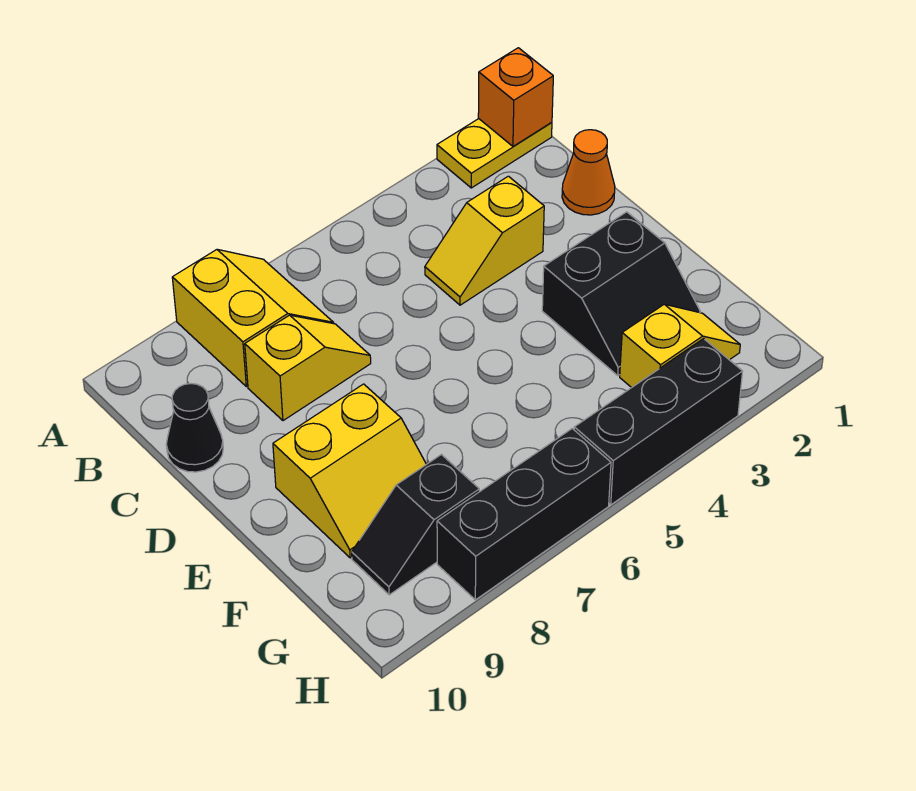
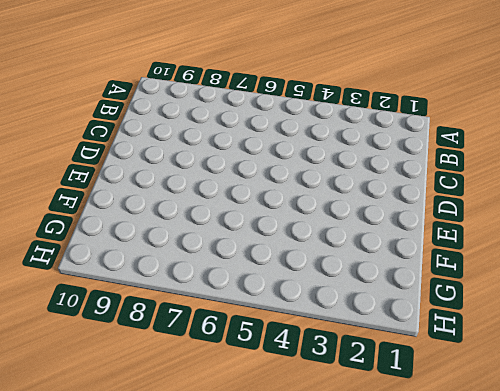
none -> yellow 1x2 plate [437,119,552,188]
none -> yellow 2x2 slope [172,249,334,387]
none -> orange 1x1 cone [562,130,615,215]

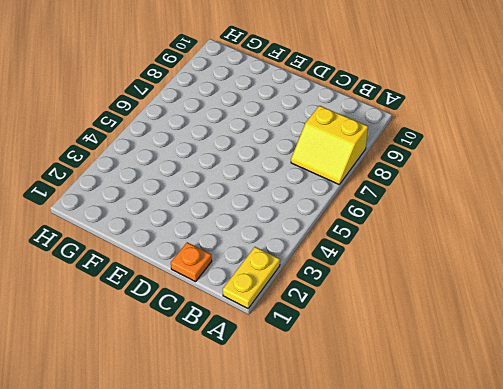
orange 1x1 plate [171,242,212,282] -> orange 1x1 cone [562,130,615,215]
none -> yellow 1x2 slope [425,176,544,305]
none -> yellow 1x2 slope [245,315,371,421]
none -> black 1x1 cone [166,384,223,472]

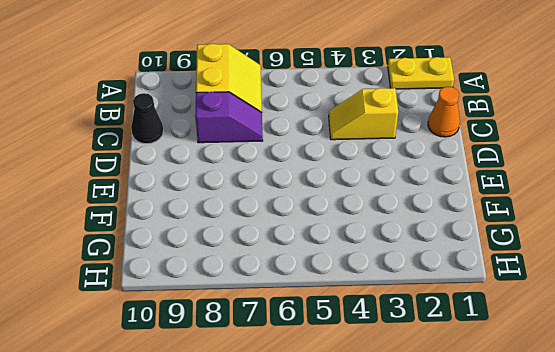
purple 1x2 slope [195,92,263,143] -> yellow 1x2 slope [245,315,371,421]
none -> black 2x2 slope [542,212,700,375]
none -> yellow 2x2 slope [273,384,426,558]
none -> yellow 1x2 slope [620,304,740,388]

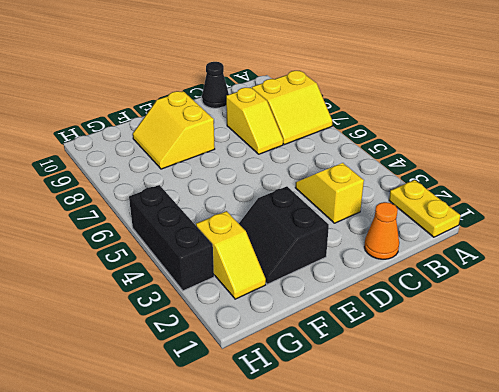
none -> black 1x2 slope [352,455,479,595]
none -> black 1x3 brick [437,429,611,600]
none -> orange 1x1 brick [478,48,553,146]

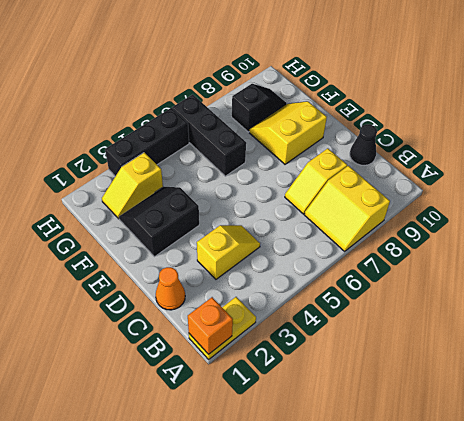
black 1x3 brick [172,94,246,176] -> black 1x3 brick turned to [437,429,611,600]

